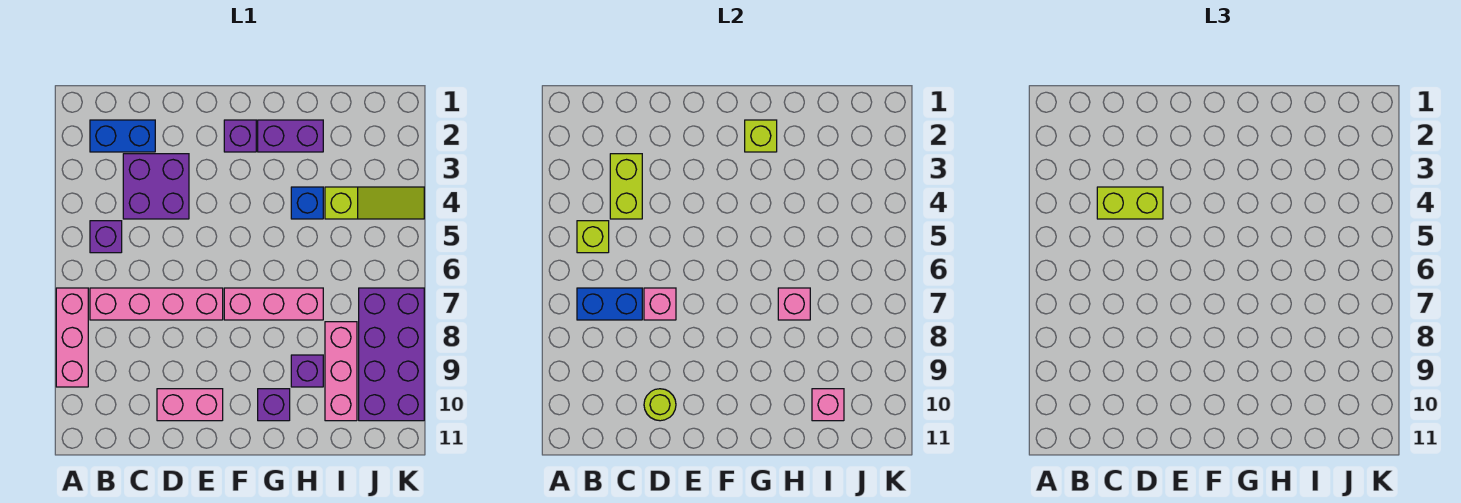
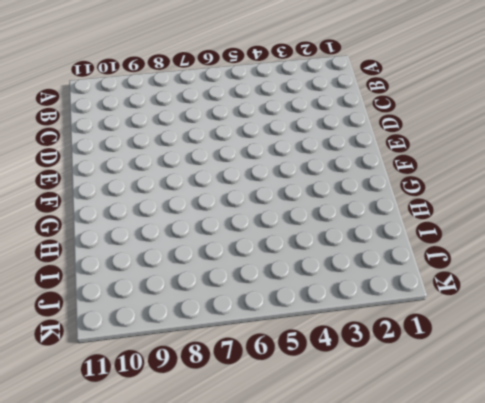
none -> pink 1x3 brick [56,288,88,387]
none -> blue 1x2 brick [90,120,155,152]
none -> purple 1x1 brick [90,221,122,253]

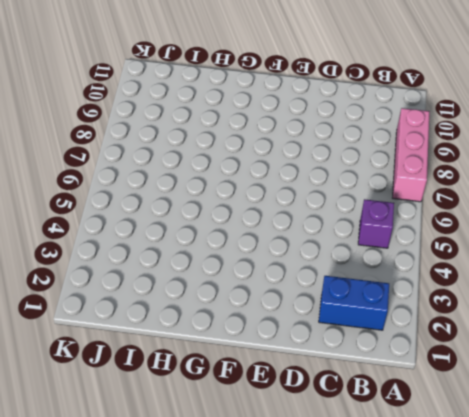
none -> pink 1x4 brick [90,288,223,320]
none -> purple 2x2 brick [123,154,189,219]
none -> pink 1x2 brick [157,389,223,421]

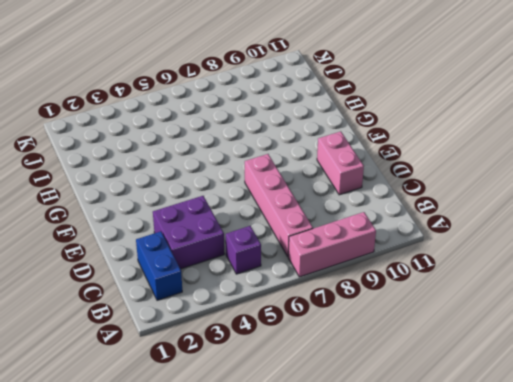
none -> purple 1x1 brick [224,120,256,152]
none -> pink 1x3 brick [224,288,323,320]
none -> purple 1x2 brick [258,120,323,152]

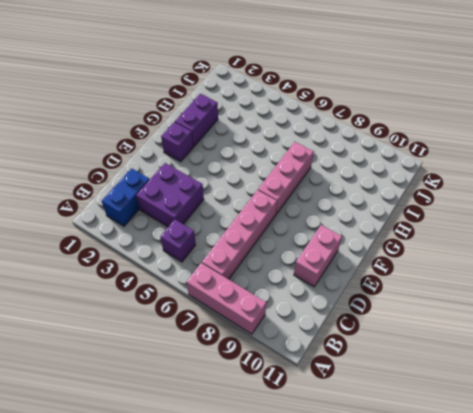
none -> purple 1x1 brick [258,389,290,421]
none -> blue 1x1 brick [291,187,323,219]
none -> purple 1x1 brick [291,355,323,387]

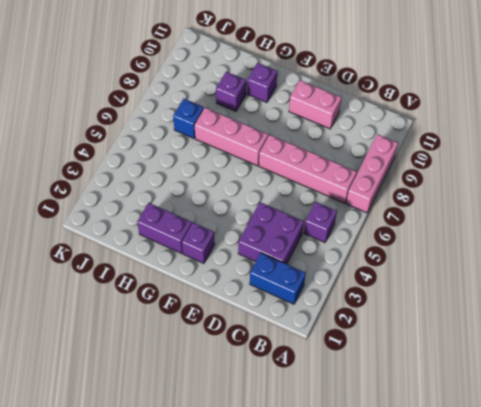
blue 1x1 brick [173,99,204,138] -> blue 1x1 brick moved to [291,187,323,219]
none -> lime 1x3 slope [325,187,424,219]
none -> pink 1x3 brick [325,322,357,421]
none -> purple 2x4 brick [359,288,424,421]

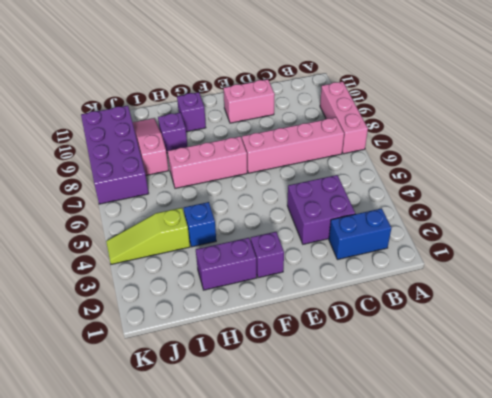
pink 1x3 slope [133,118,169,175] -> pink 1x3 brick [325,322,357,421]
none -> purple 1x1 brick [90,221,122,253]
none -> lime 1x1 brick [577,221,609,253]
none -> blue 1x2 brick [577,288,642,320]

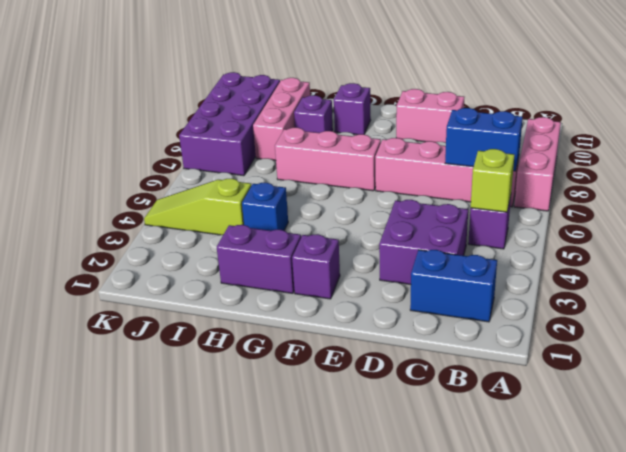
none -> lime 1x2 brick [610,154,642,219]
none -> pink 1x1 brick [644,288,676,320]
none -> lime 1x1 round brick [644,389,676,421]

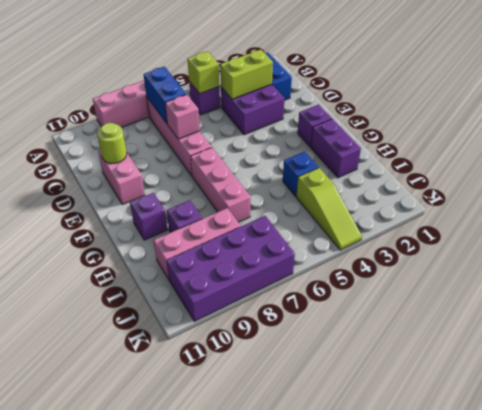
none -> lime 1x1 brick [745,120,777,152]
none -> pink 1x1 brick [778,288,810,320]
none -> pink 1x1 brick [812,389,844,421]

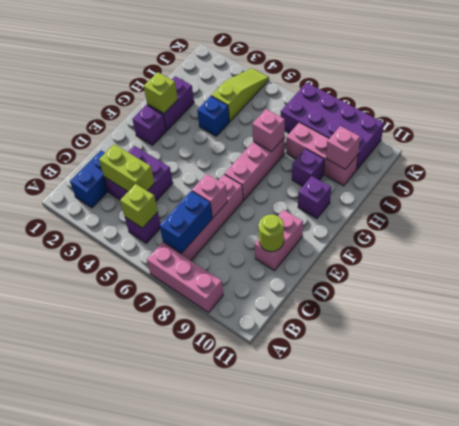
none -> lime 1x2 brick [1097,187,1163,219]

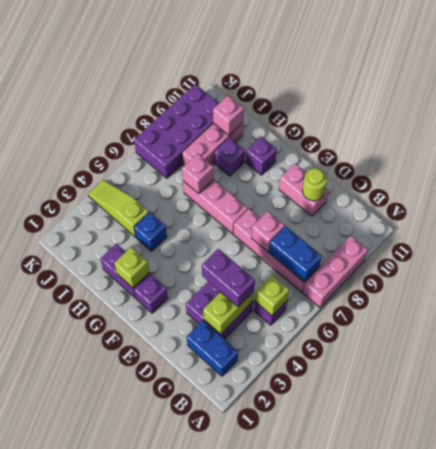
purple 1x2 brick [202,249,255,307] -> lime 1x2 brick [1097,187,1163,219]

